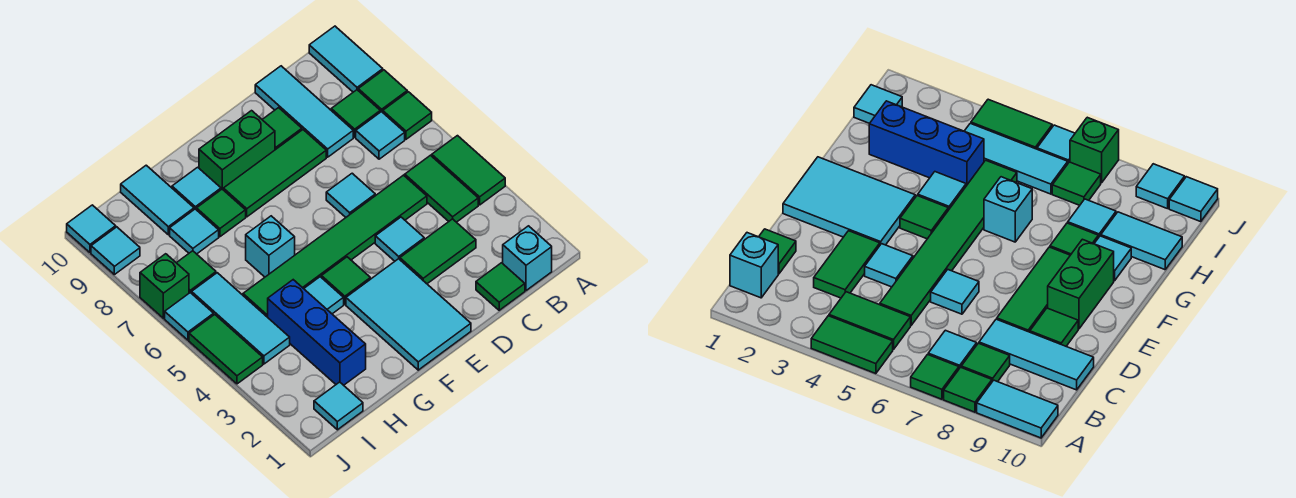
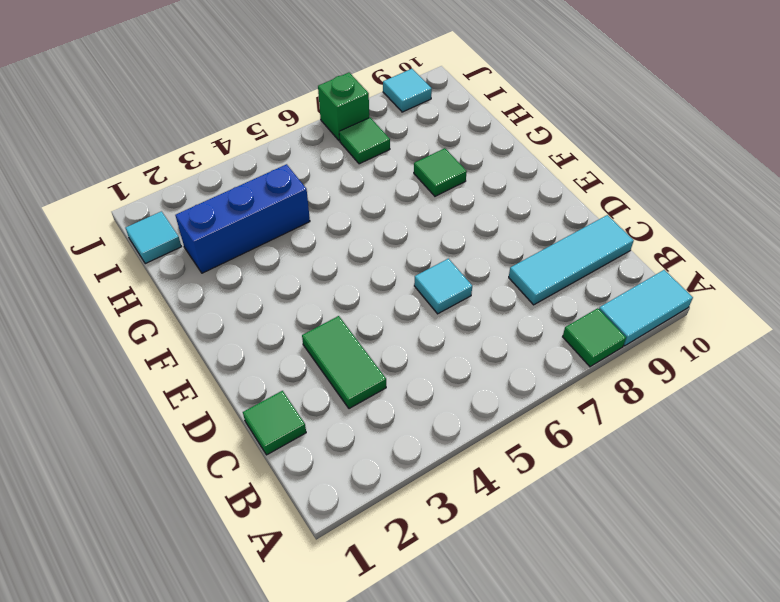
none -> green 1x2 tile [432,136,505,205]
none -> green 1x1 tile [383,92,432,139]
none -> cyan 1x1 brick [503,226,552,291]
none -> green 1x2 tile [405,155,478,222]

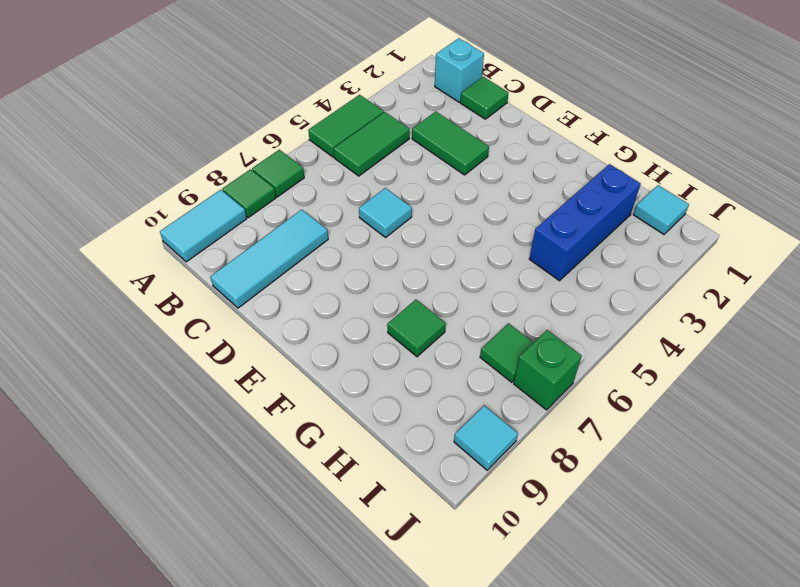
none -> cyan 1x1 tile [356,111,405,159]
none -> green 1x1 tile [331,90,380,137]
none -> green 1x6 tile [243,175,427,317]
none -> cyan 1x1 tile [375,217,424,261]

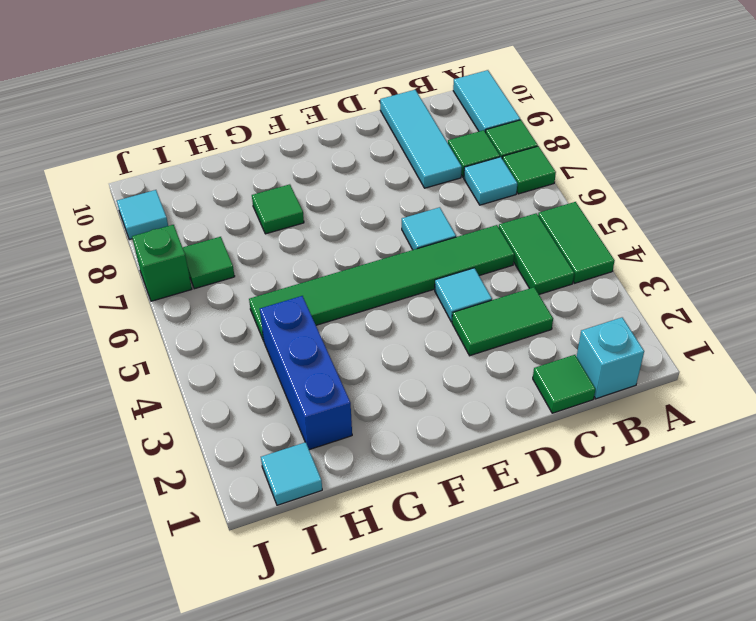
none -> green 1x3 tile [223,130,326,217]
none -> green 1x1 tile [262,108,302,150]
none -> cyan 2x3 tile [346,259,471,370]
none -> green 1x2 brick [199,111,275,190]

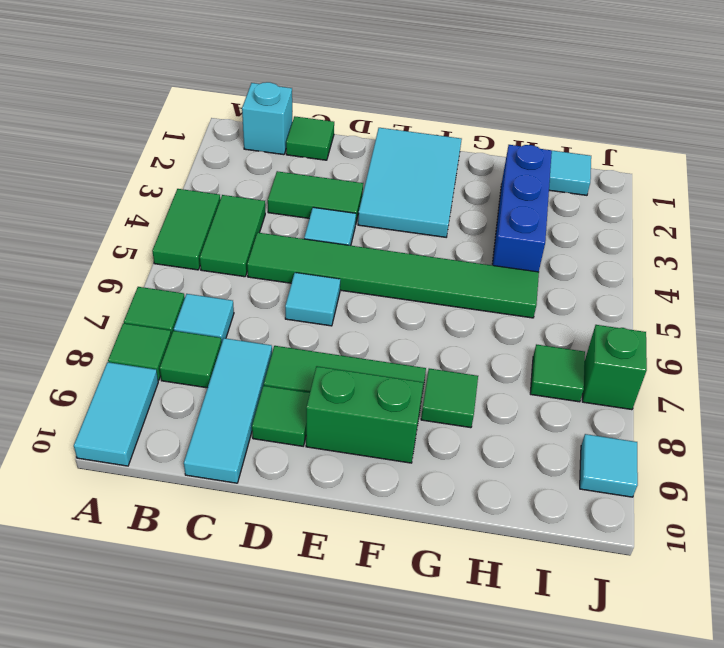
none -> green 1x1 tile [321,257,370,304]
none -> cyan 1x1 tile [304,277,344,314]
none -> cyan 1x1 brick [246,216,295,277]
none -> cyan 1x1 tile [172,167,221,210]

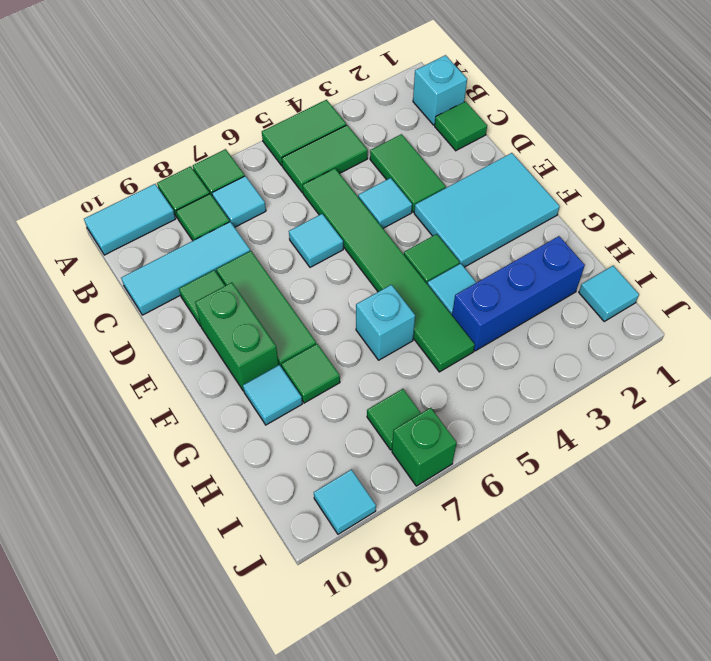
none -> cyan 1x1 tile [170,209,219,254]
none -> cyan 1x2 tile [121,165,194,235]
none -> cyan 1x3 tile [192,273,290,364]
none -> green 1x2 tile [189,315,263,384]

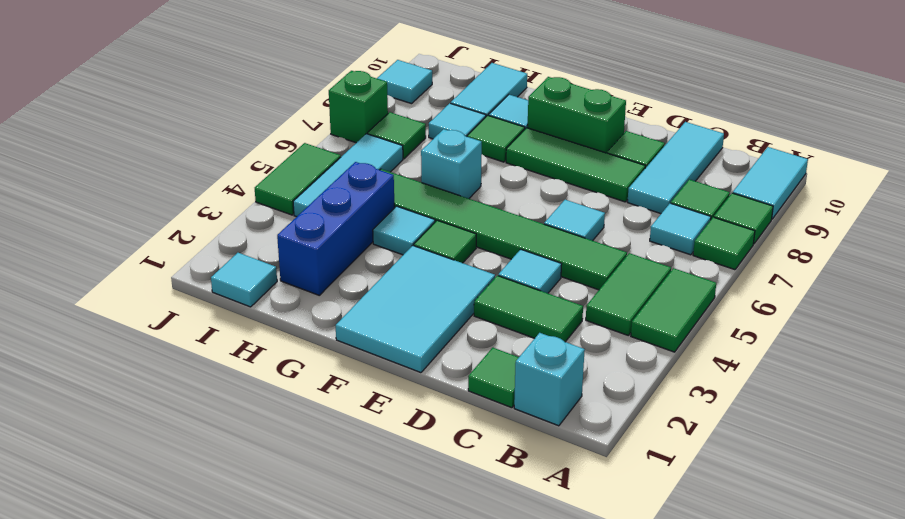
none -> cyan 1x1 tile [165,293,214,340]
none -> cyan 1x1 tile [67,205,116,253]

